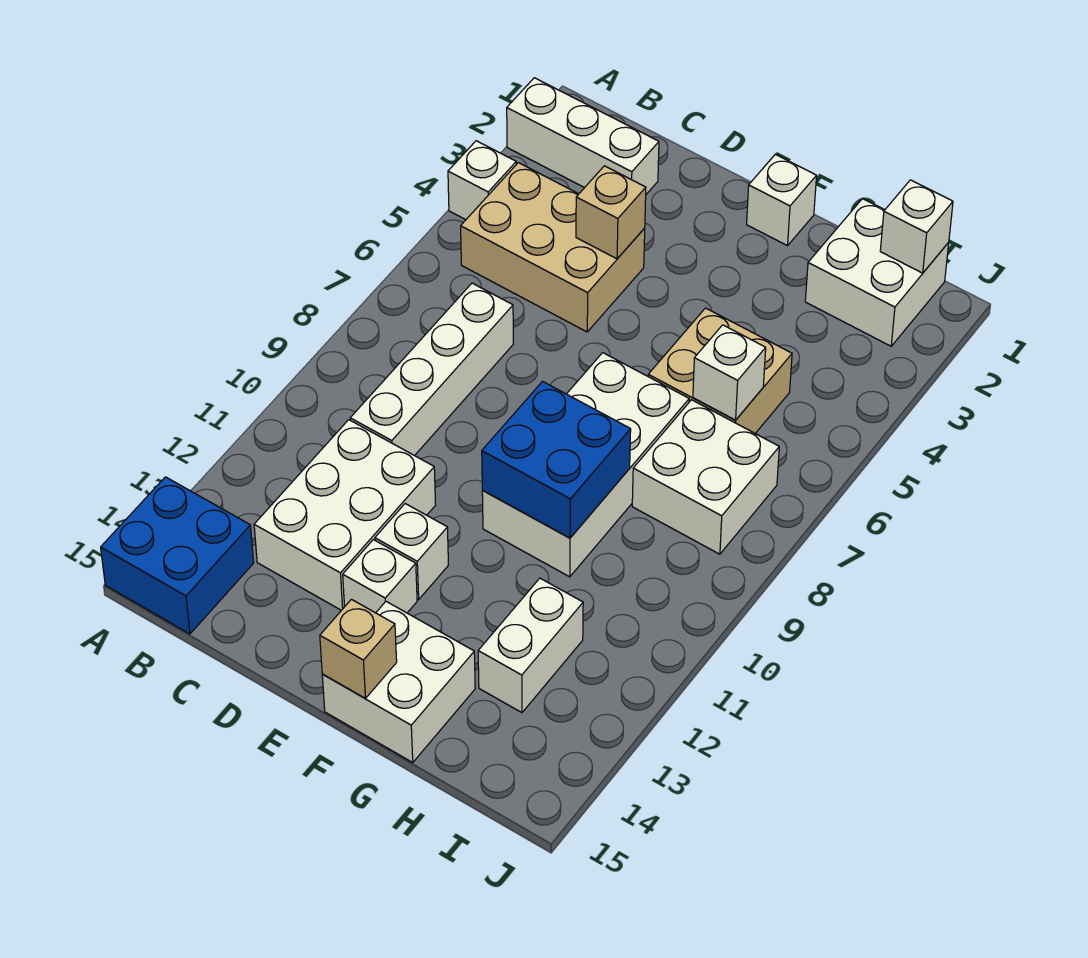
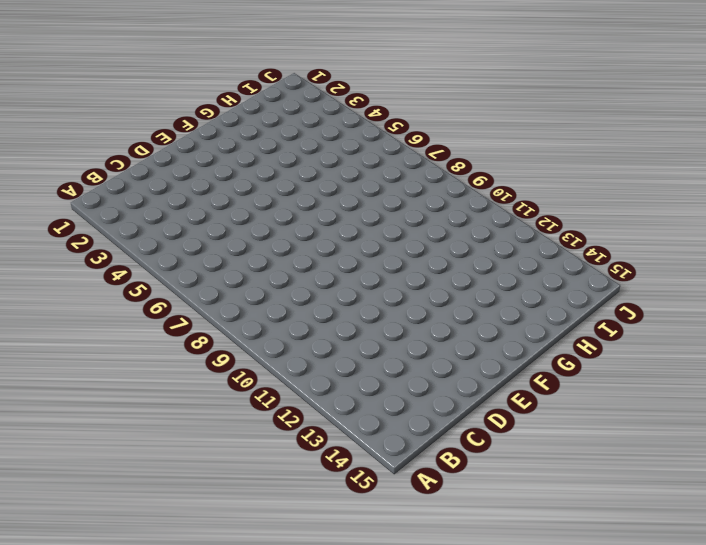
none -> white 1x3 brick [507,78,659,194]
none -> white 1x1 brick [448,141,516,220]
none -> blue 2x2 brick [101,477,254,634]

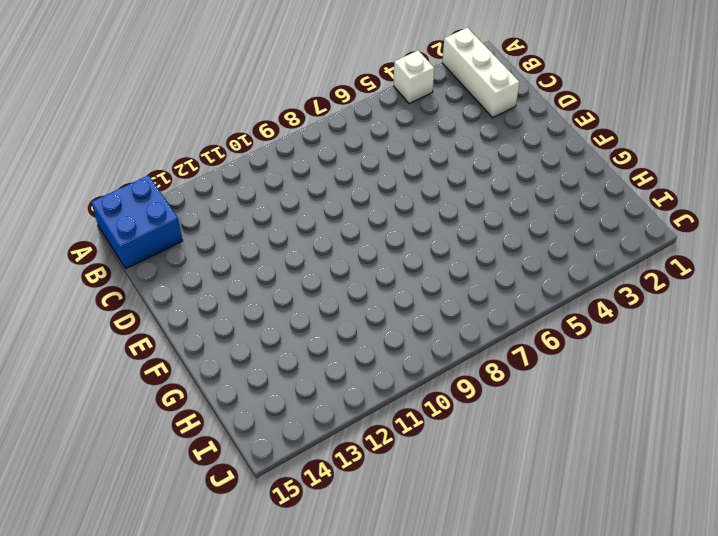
none -> tan 2x3 brick [461,163,645,332]
none -> white 1x4 brick [350,283,513,456]
none -> white 2x3 brick [254,420,436,610]

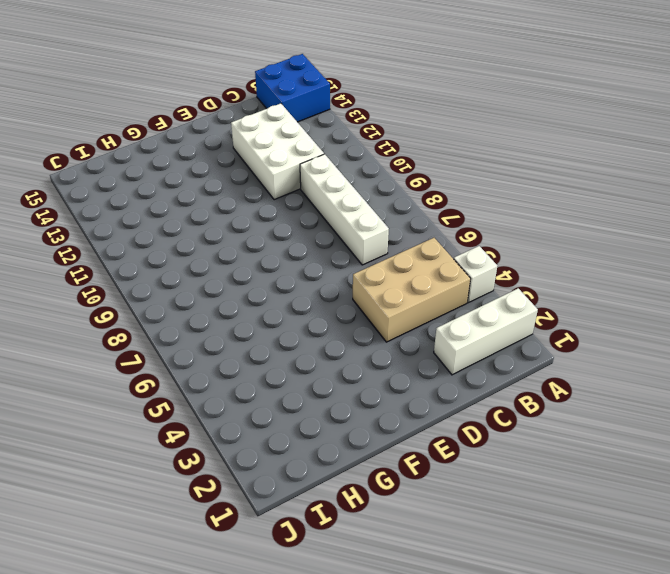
none -> white 1x1 brick [375,504,448,599]
none -> white 1x1 brick [343,540,417,613]
none -> white 1x1 brick [747,154,817,246]

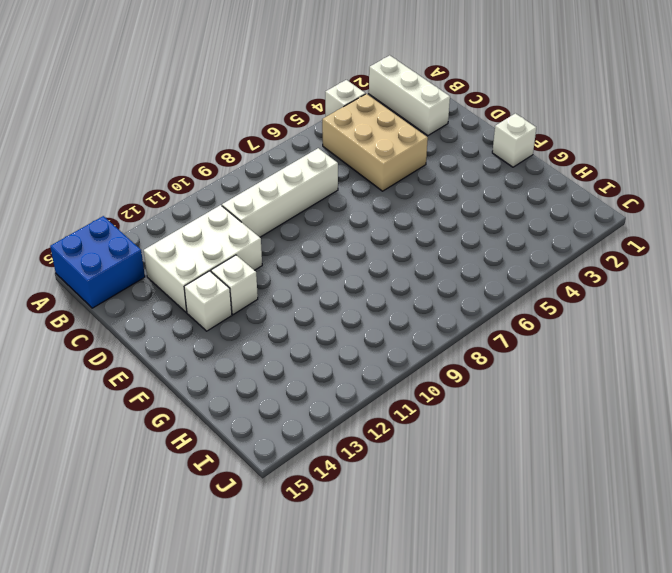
none -> white 2x4 brick [482,353,689,577]
none -> white 2x2 brick [322,602,475,762]
none -> tan 2x2 brick [648,308,792,433]

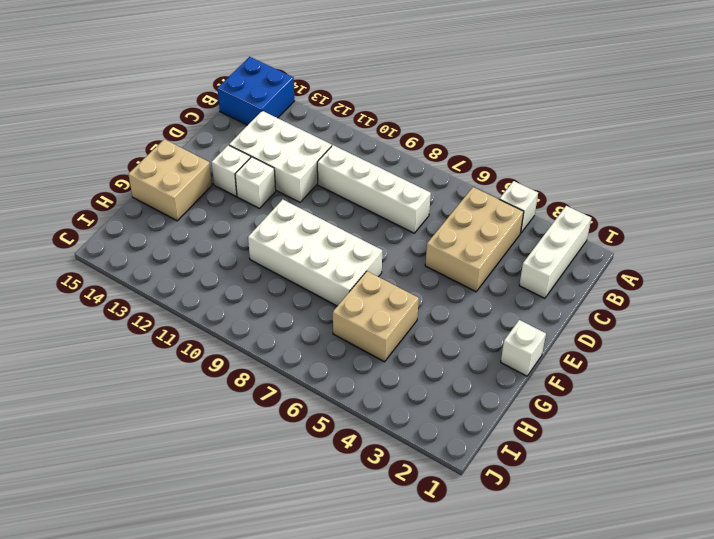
tan 2x2 brick [128,139,212,221] -> white 2x2 brick [322,602,475,762]
none -> white 2x2 brick [805,199,949,346]
none -> white 2x2 brick [632,400,779,554]
none -> white 1x2 brick [478,578,583,713]

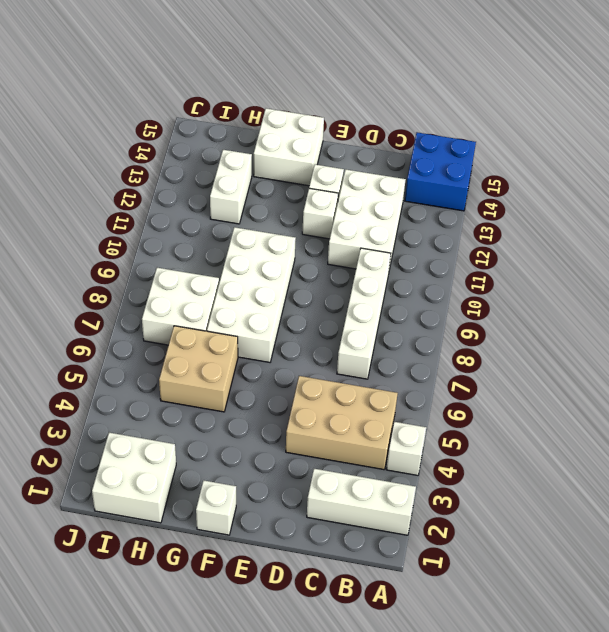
none -> tan 1x1 brick [576,166,646,259]
none -> blue 2x2 brick [482,382,631,538]
none -> tan 1x1 brick [320,599,397,698]

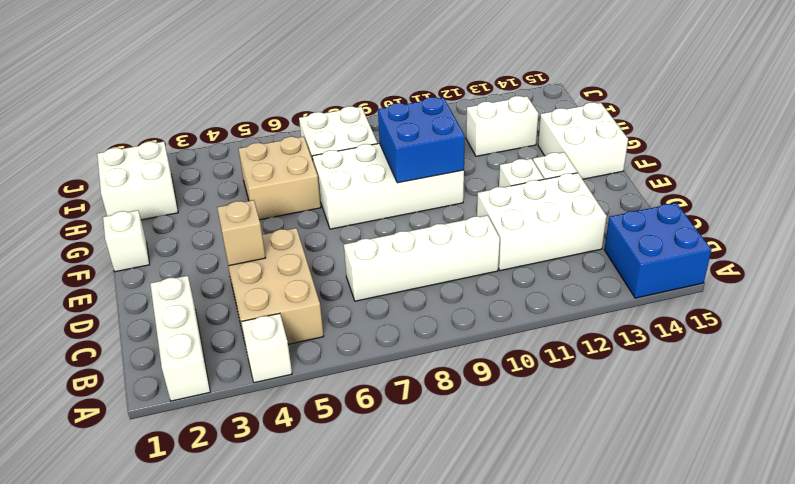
none -> tan 1x1 brick [320,599,397,698]
none -> white 1x1 brick [693,325,766,420]
none -> white 1x1 brick [880,180,953,273]

